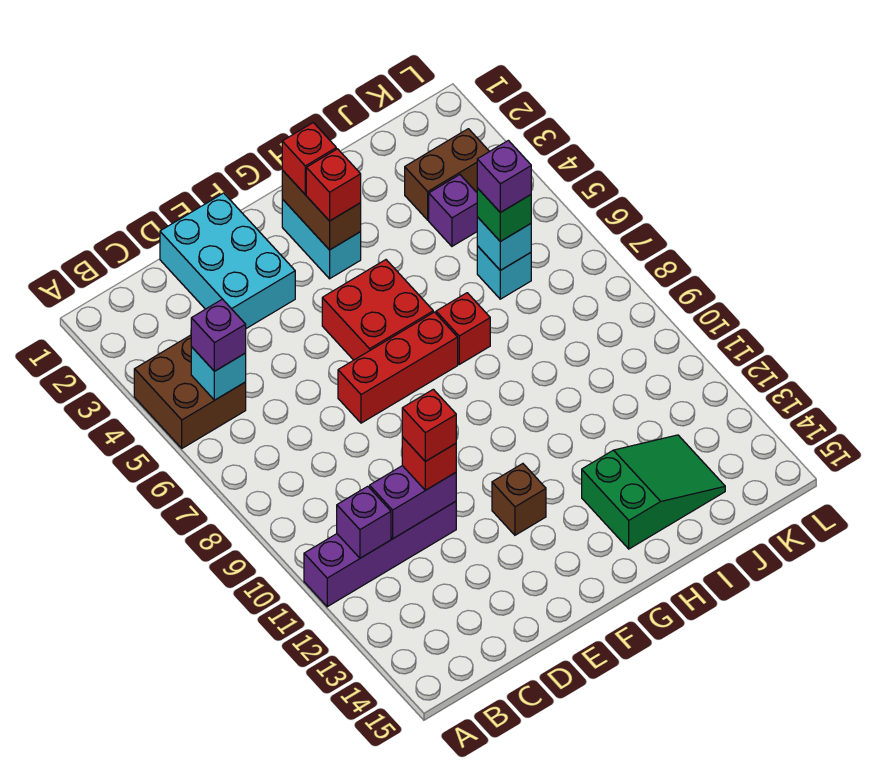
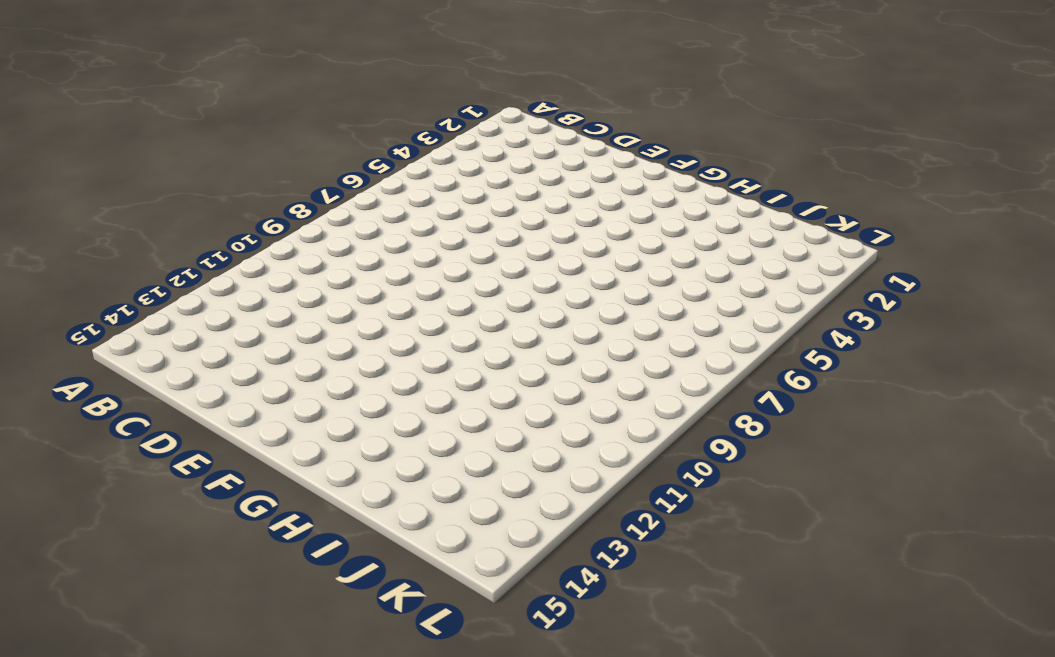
none -> brown 2x2 brick [134,335,246,448]
none -> purple 1x4 brick [304,501,456,607]
none -> cyan 2x3 brick [160,193,295,329]

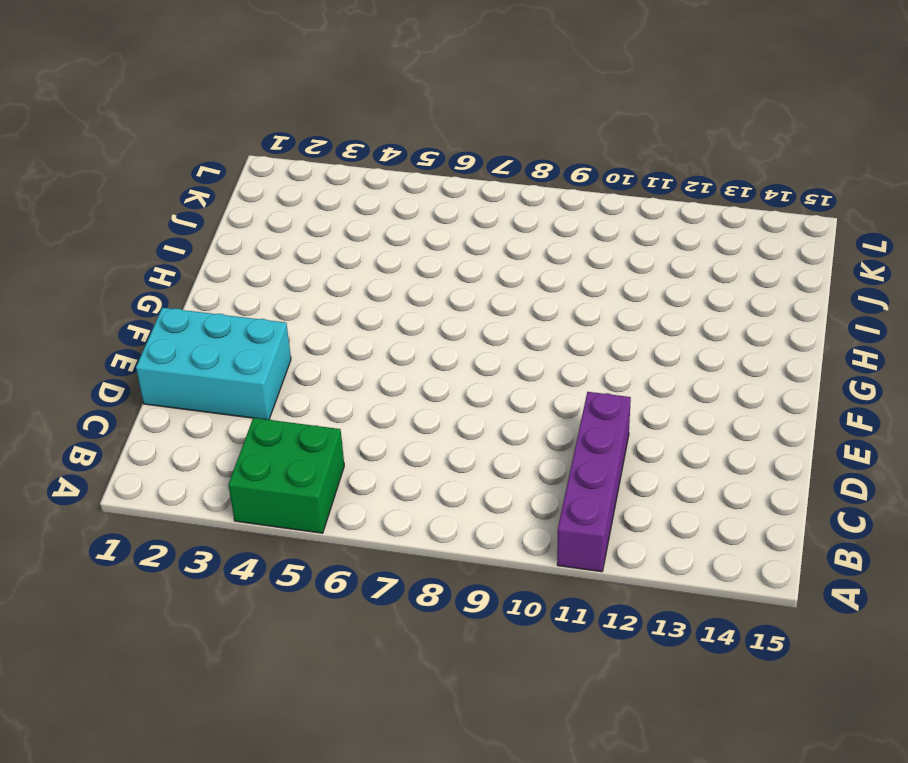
green 2x2 brick [228,418,344,533] -> brown 2x2 brick [134,335,246,448]
none -> red 1x3 brick [338,312,458,423]
none -> red 2x2 brick [322,260,433,360]
none -> brown 1x1 brick [492,464,546,535]

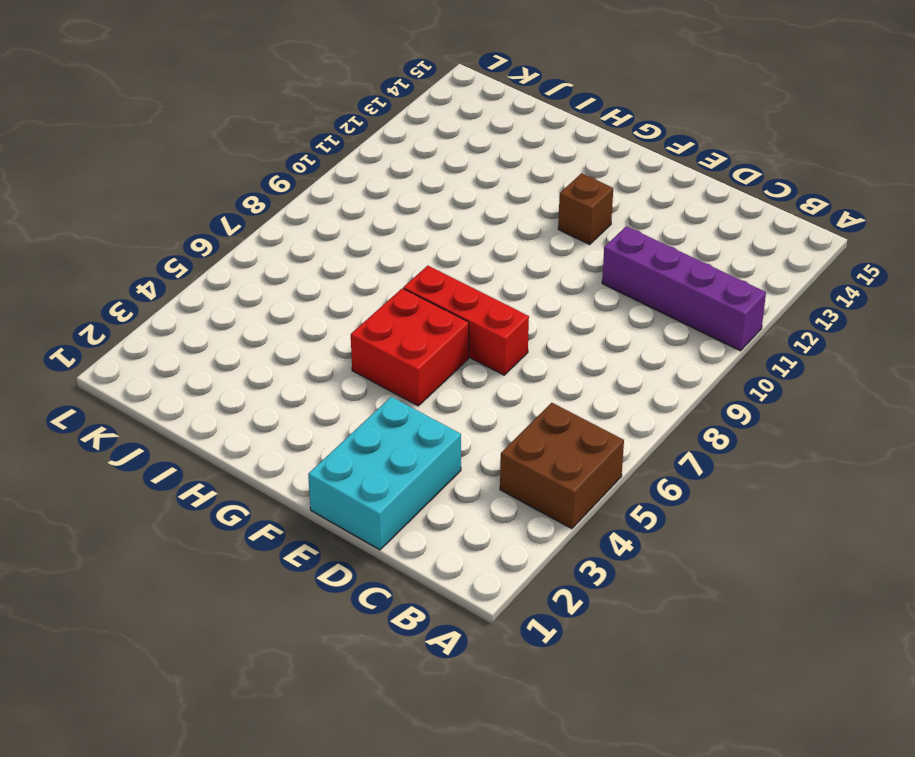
none -> cyan 1x2 brick [282,199,361,279]
none -> red 1x1 brick [436,293,490,364]
none -> green 2x3 slope [582,435,725,549]

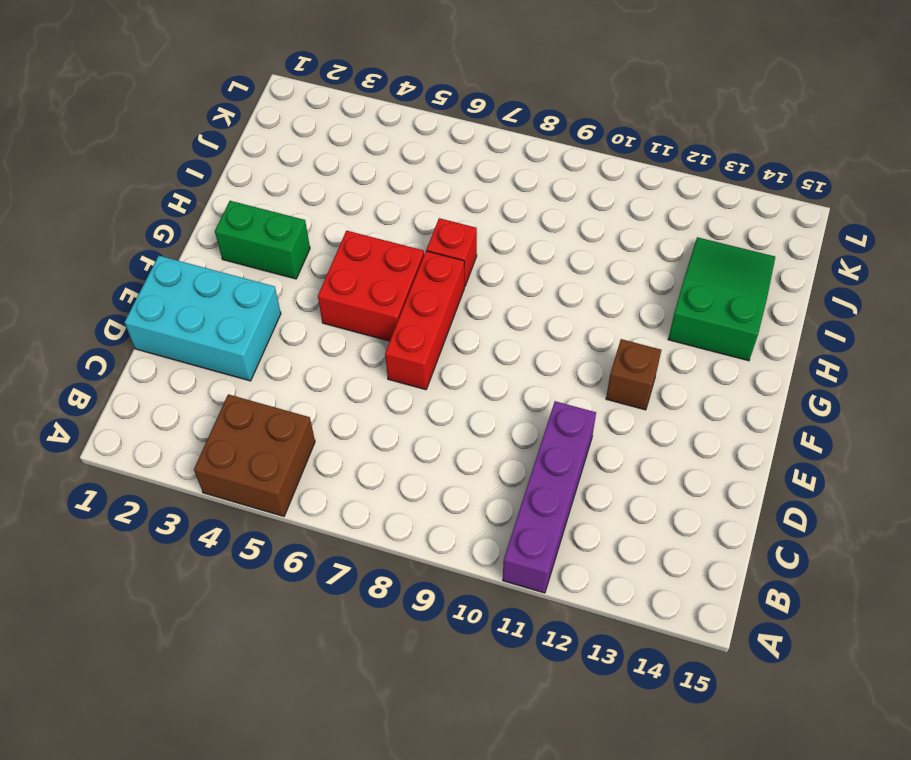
green 1x2 brick [215,201,310,279] -> cyan 1x2 brick [282,199,361,279]
none -> brown 1x2 brick [405,129,489,220]
none -> purple 1x1 brick [429,175,477,246]
none -> cyan 1x1 brick [477,246,531,299]

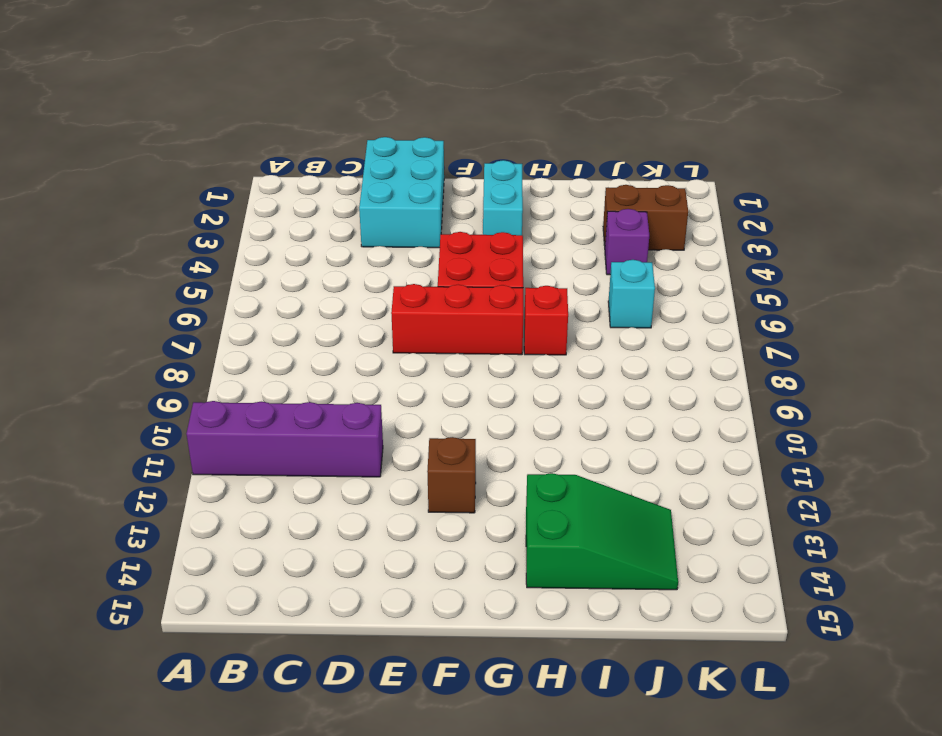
none -> brown 2x2 brick [134,335,246,448]
none -> cyan 1x1 brick [191,347,246,400]
none -> purple 1x1 brick [337,486,391,558]

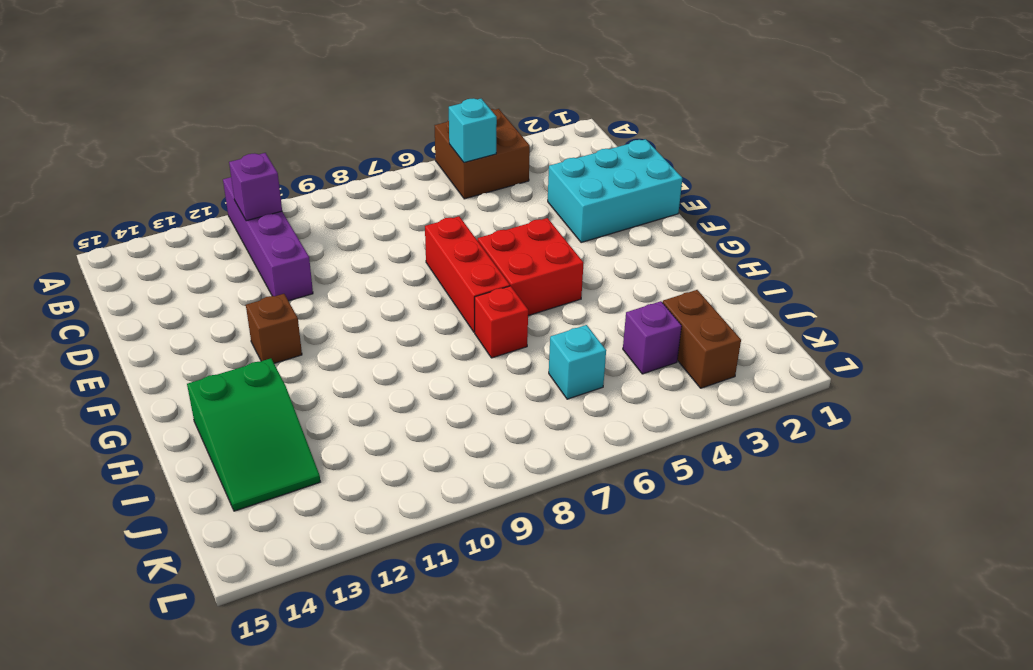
none -> cyan 1x2 brick [282,199,361,279]
none -> purple 1x2 brick [370,466,456,539]
none -> brown 1x2 brick [282,170,361,250]

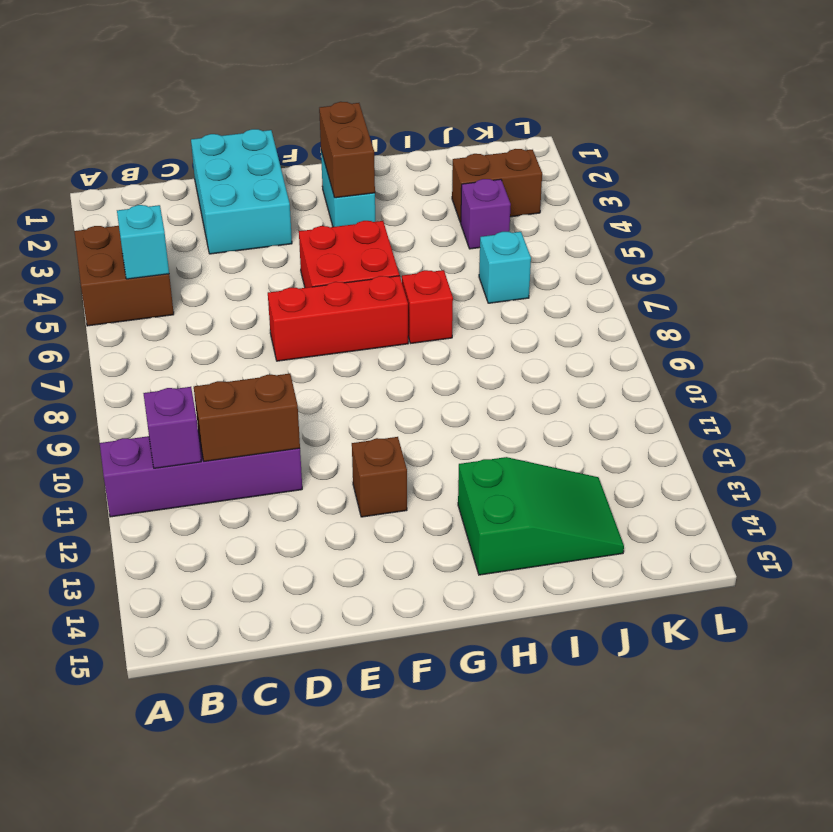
brown 1x2 brick [194,374,300,461] -> purple 1x2 brick [370,466,456,539]
none -> cyan 1x1 brick [477,217,531,270]
none -> purple 1x1 brick [191,299,246,371]
none -> red 1x1 brick [402,437,456,490]

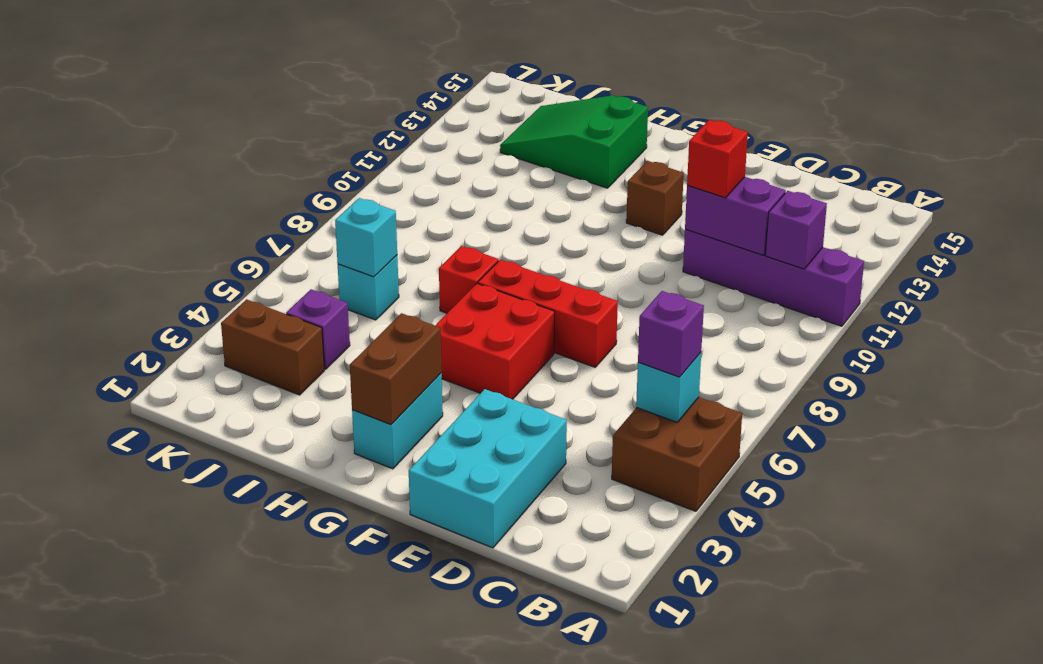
none -> red 1x1 brick [282,123,336,194]
none -> red 1x1 brick [306,149,361,221]
none -> green 1x1 brick [477,188,531,241]

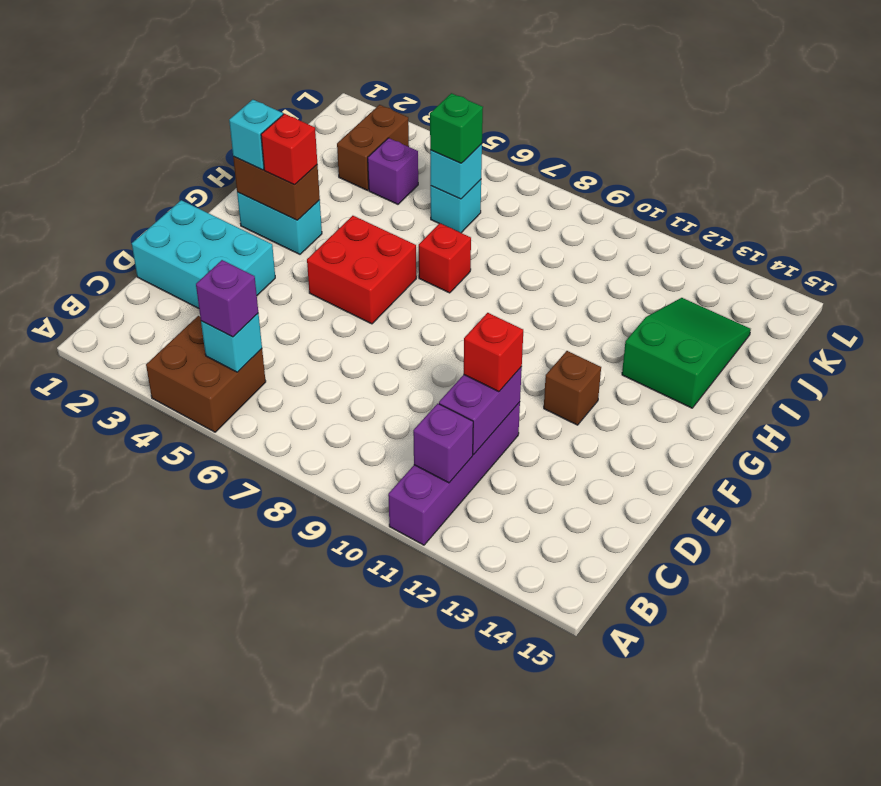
cyan 1x1 brick [229,100,283,170] -> red 1x1 brick [282,123,336,194]
none -> red 1x3 brick [338,312,458,423]
none -> red 1x1 brick [402,389,456,461]
none -> purple 1x1 brick [477,140,531,213]

